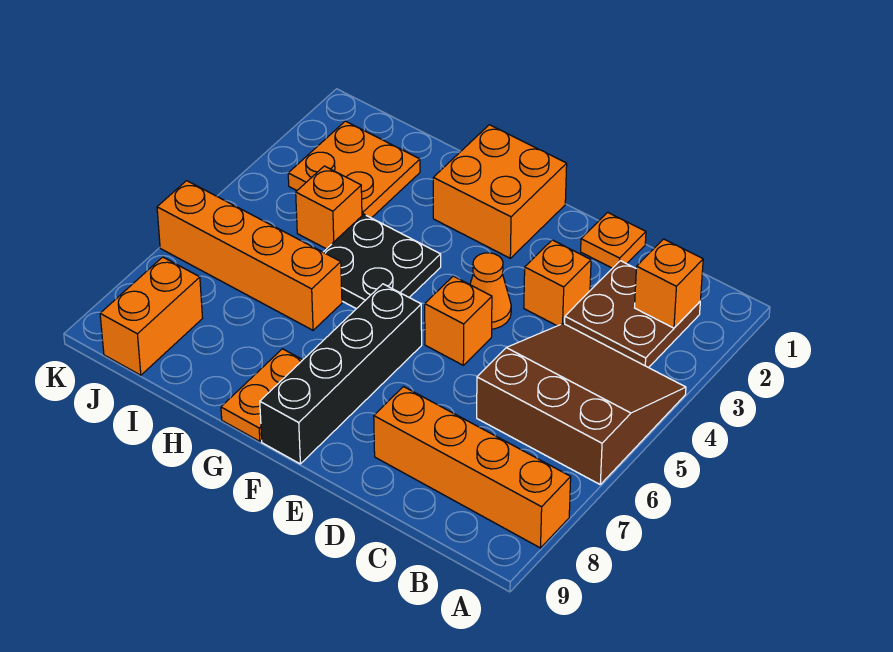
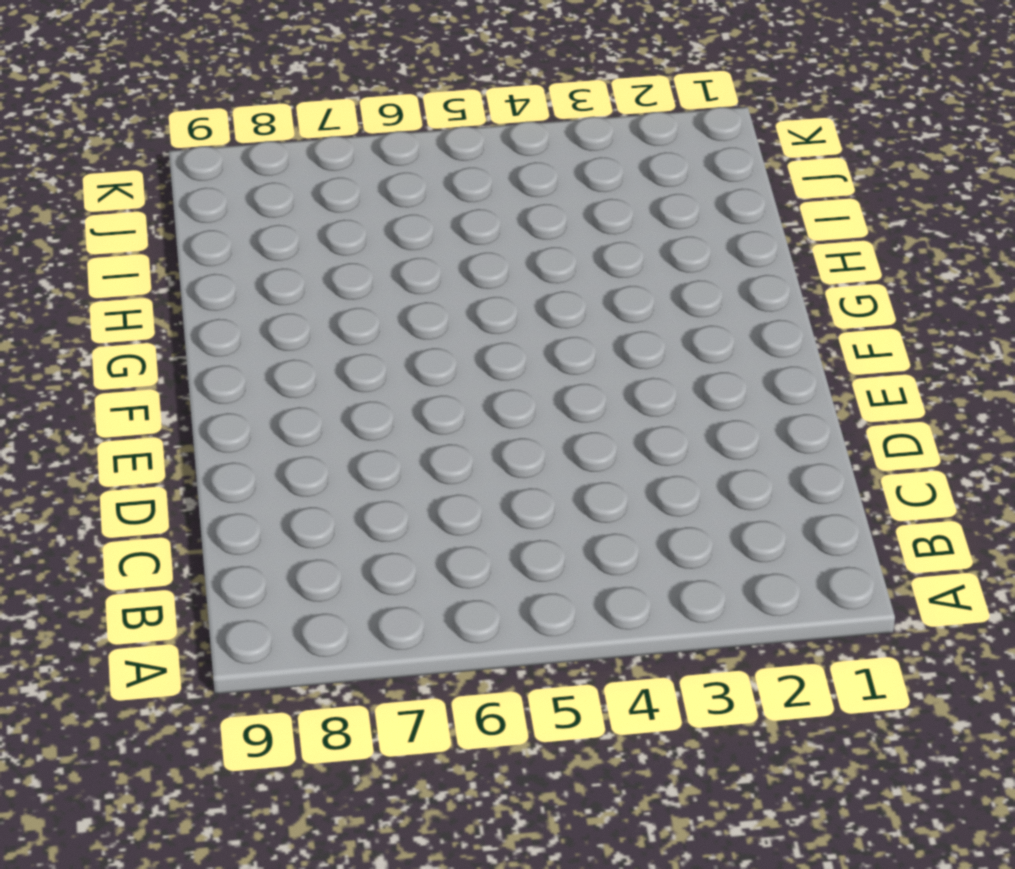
none -> brown 3x3 slope [477,324,686,484]
none -> orange 1x4 brick [374,387,571,548]
none -> brown 2x2 plate [565,261,700,368]

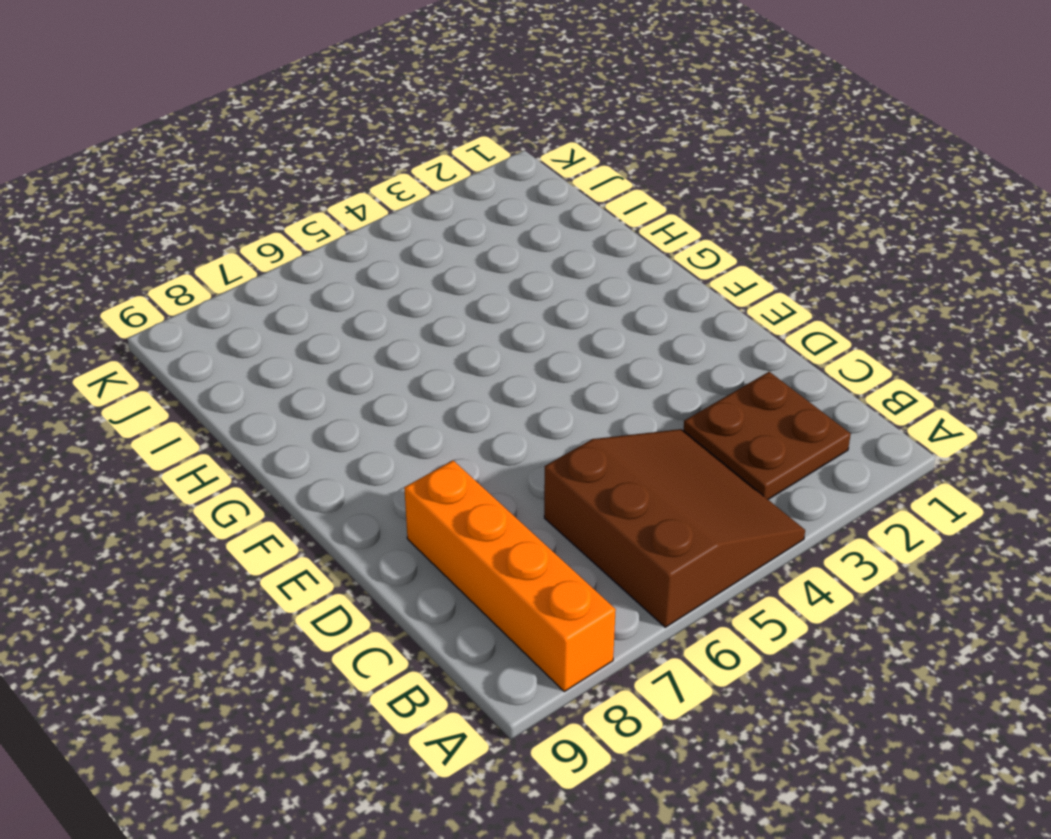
none -> orange 1x1 plate [581,212,646,268]
none -> orange 1x1 brick [524,240,591,326]
none -> orange 1x1 cone [470,253,511,329]

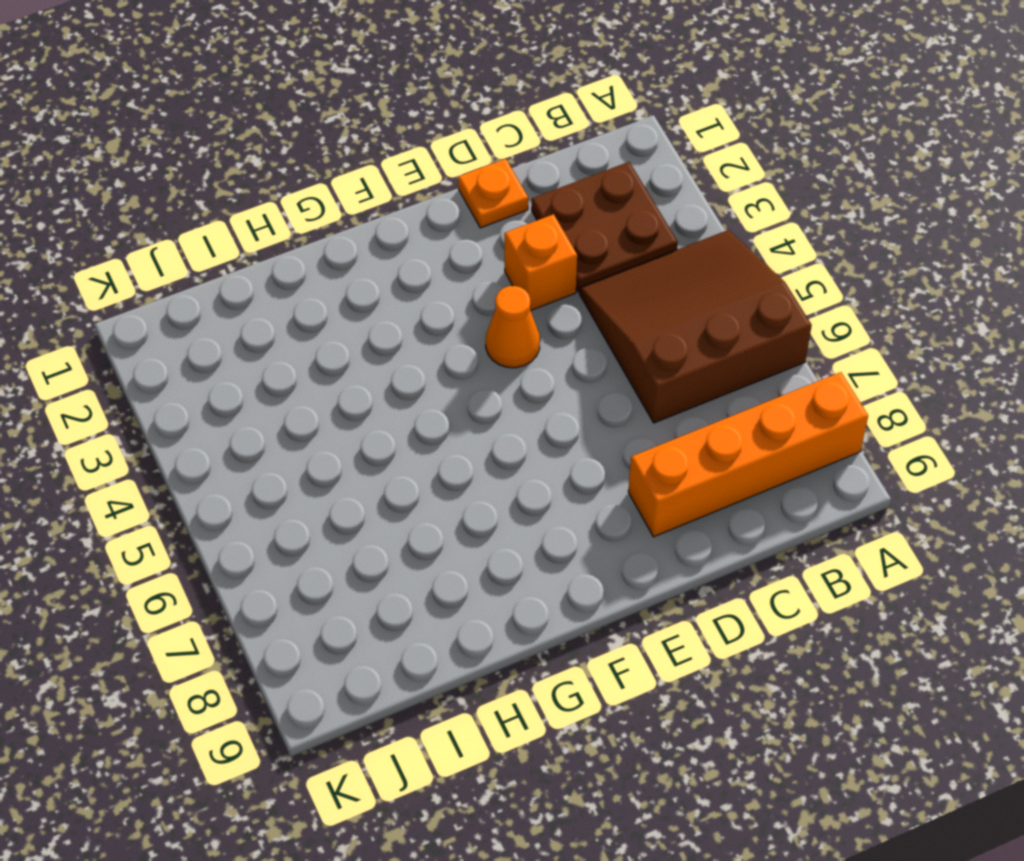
none -> orange 1x1 brick [425,276,492,365]
none -> orange 2x2 brick [433,125,567,258]
none -> black 1x4 brick [260,284,422,464]

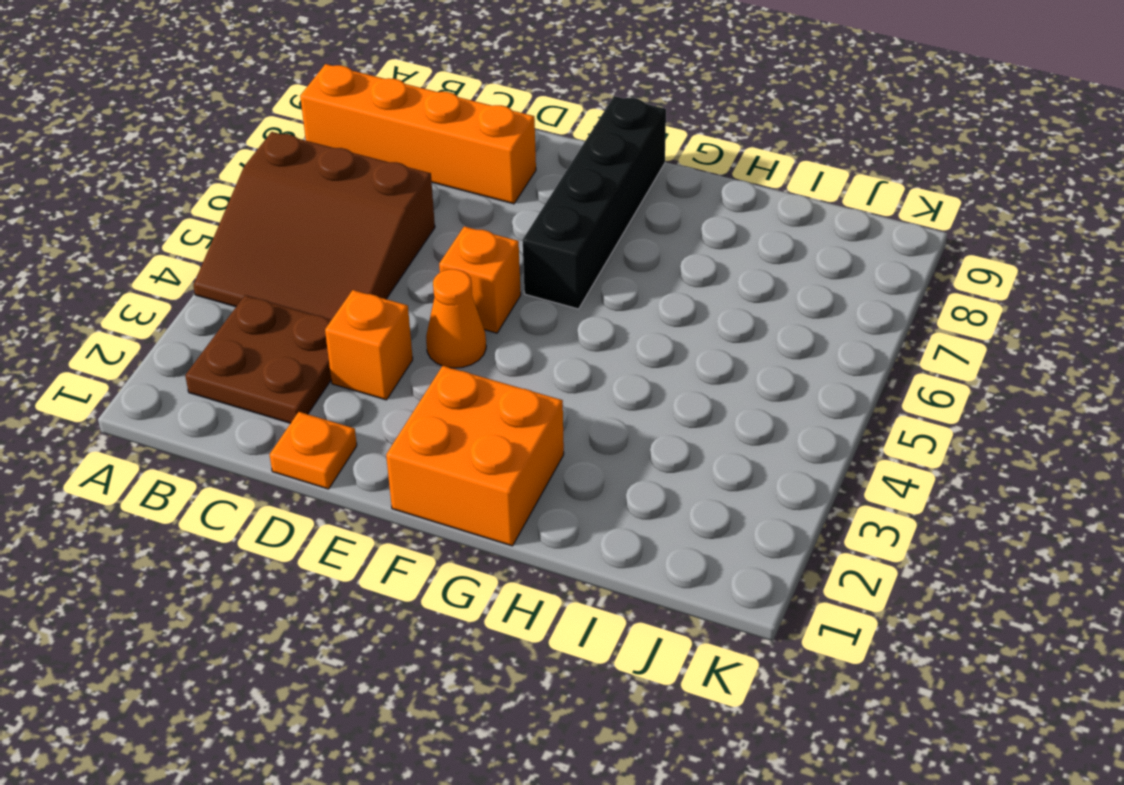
none -> black 2x2 plate [323,214,441,309]
none -> orange 1x2 plate [221,349,302,441]
none -> orange 1x4 brick [157,181,342,330]

